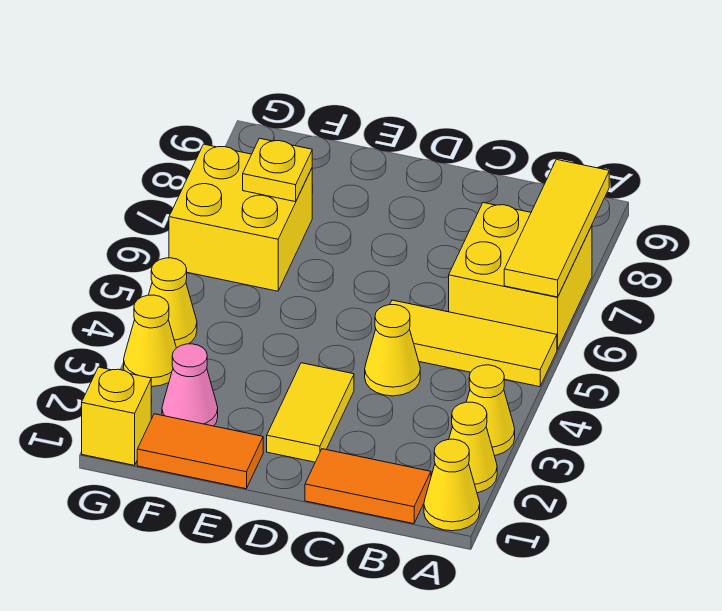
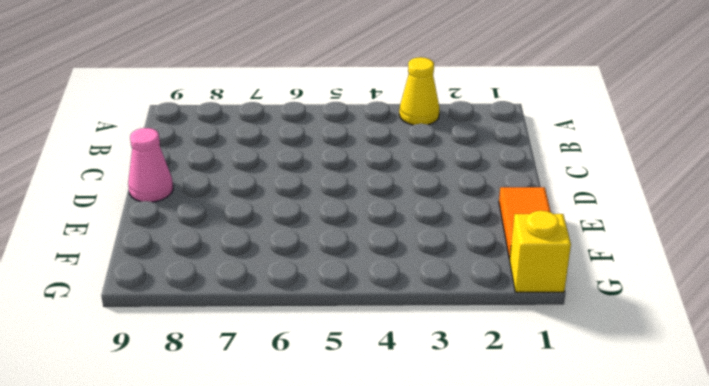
pink 1x1 cone [128,128,173,202] -> pink 1x1 cone moved to [162,344,218,426]
none -> yellow 1x1 cone [424,439,480,531]
none -> yellow 1x1 cone [449,402,497,493]
none -> yellow 1x3 tile [390,300,557,387]

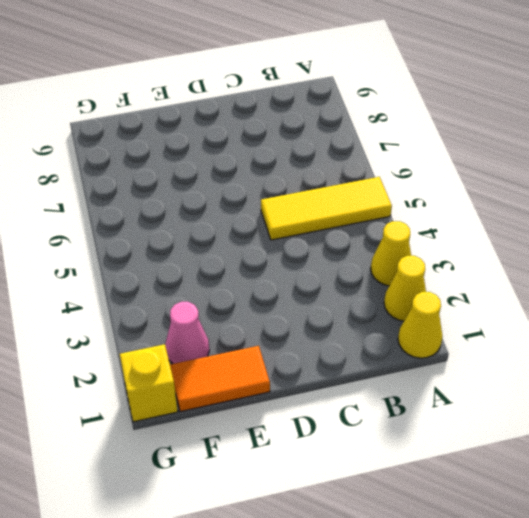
none -> yellow 2x2 brick [449,203,592,350]
none -> orange 1x2 tile [305,449,431,524]
none -> yellow 1x1 cone [365,305,420,396]

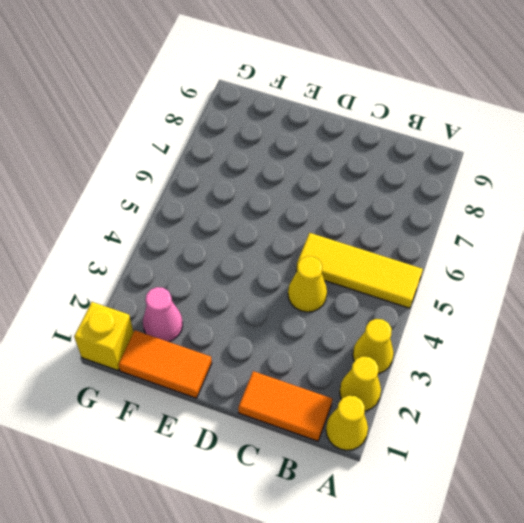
none -> yellow 2x2 brick [449,203,592,350]
none -> yellow 1x2 tile [267,363,354,462]
none -> yellow 2x2 brick [169,144,312,291]

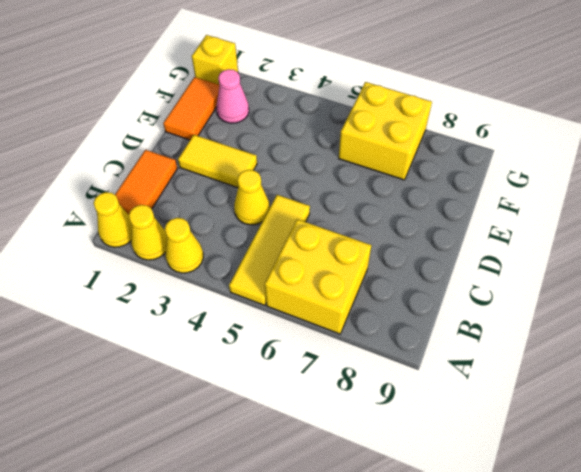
none -> yellow 1x1 cone [124,295,176,387]
none -> yellow 1x1 cone [149,258,197,348]
none -> yellow 1x3 tile [504,160,609,297]

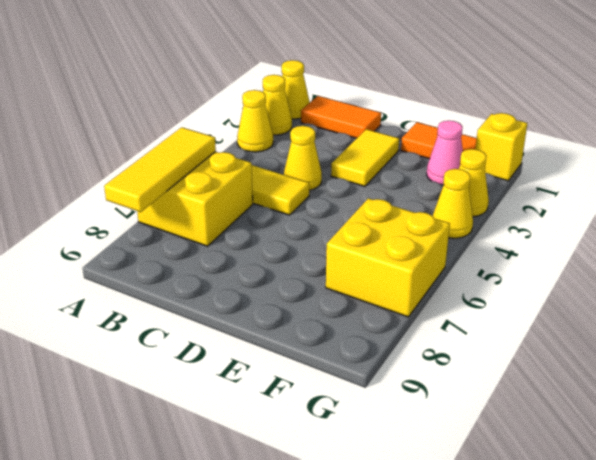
none -> yellow 1x1 plate [243,138,312,202]

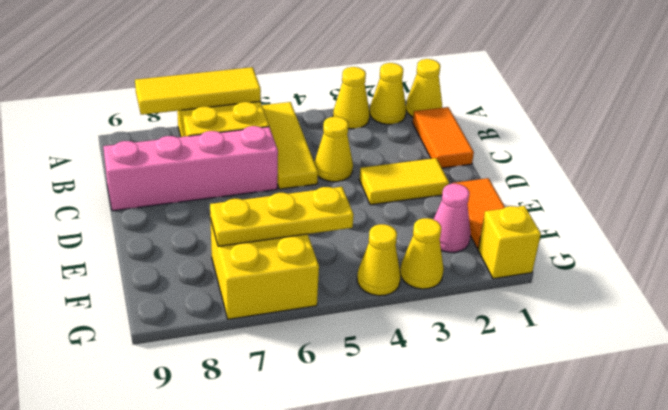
pink 1x4 brick [103,126,278,211] -> none
yellow 1x3 plate [210,187,354,246] -> yellow 1x1 plate [243,138,312,202]

